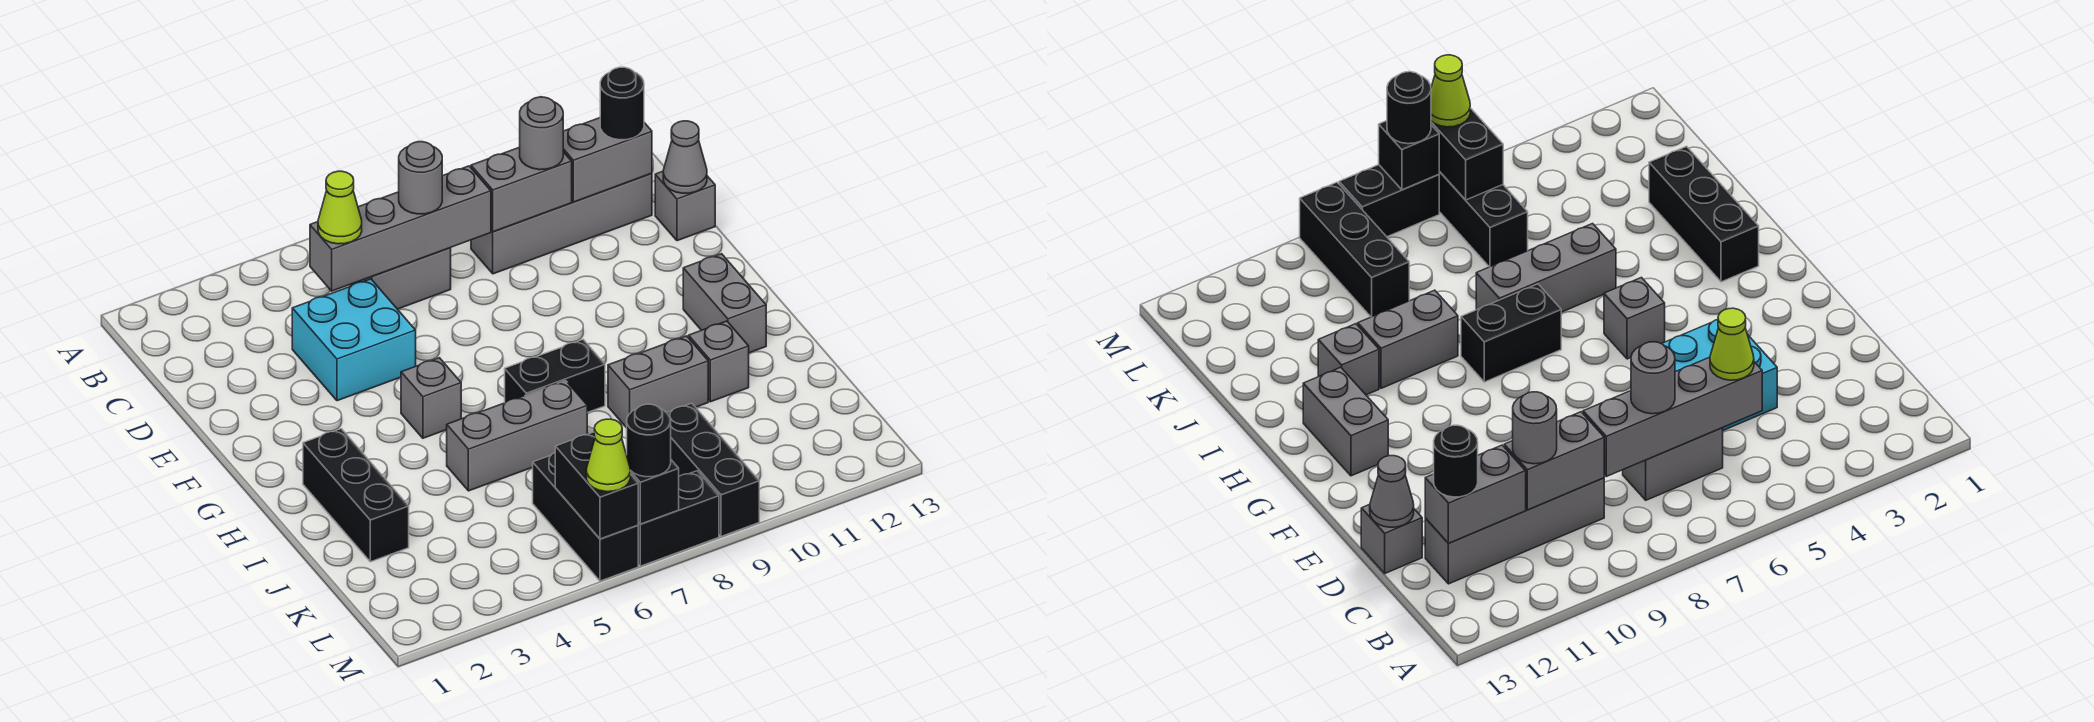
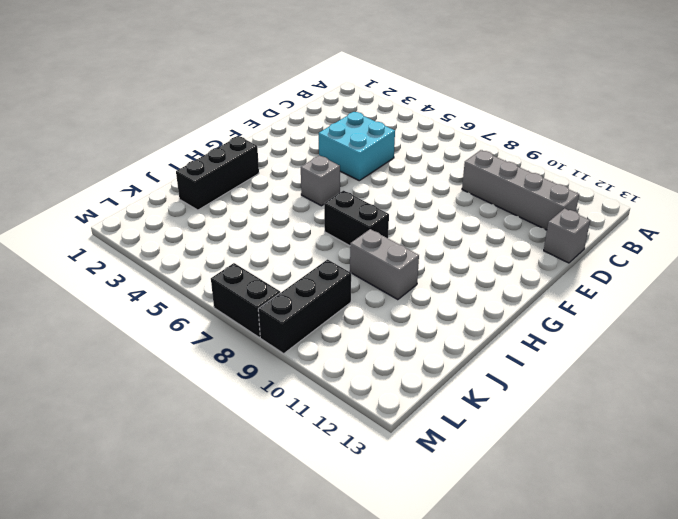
none -> grey 1x2 brick [350,248,451,309]
none -> grey 1x2 brick [683,254,766,353]
none -> grey 1x3 brick [447,381,587,491]

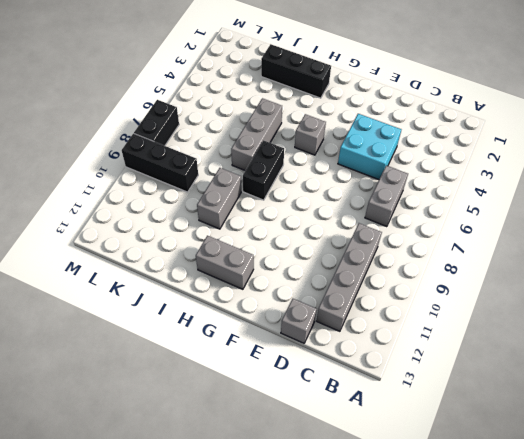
none -> grey 1x1 brick [689,321,749,402]
none -> black 1x3 brick [533,453,638,581]
none -> grey 1x4 brick [310,166,491,291]

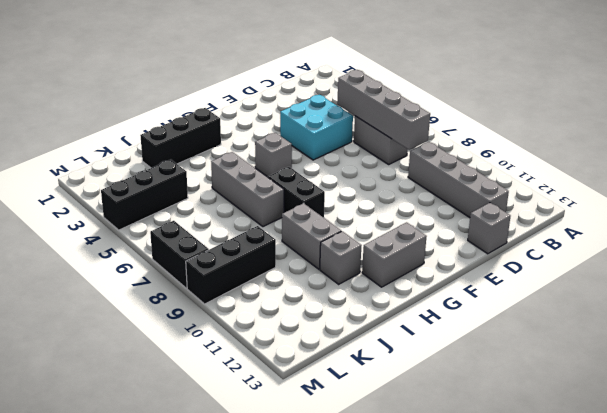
black 1x3 brick [101,160,188,230] -> black 1x3 brick moved to [533,453,638,581]
none -> grey 1x2 brick [471,147,572,232]
none -> grey 1x2 brick [563,118,652,202]
none -> grey 1x1 cone [663,121,707,193]

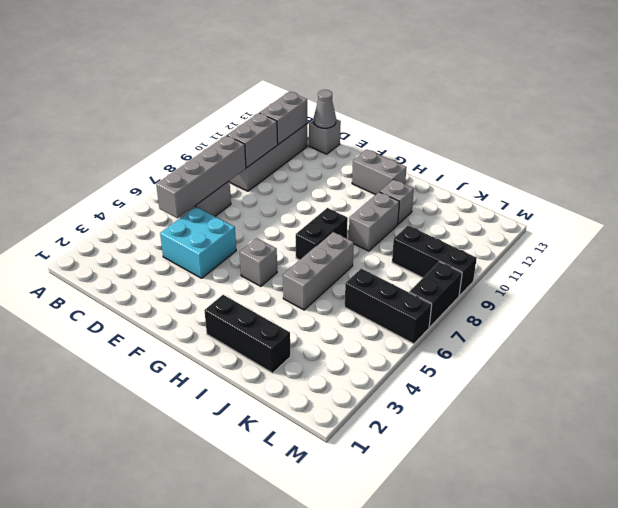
none -> black 1x2 brick [555,432,638,539]
none -> black 1x1 brick [630,460,679,524]
none -> lime 1x1 cone [318,171,362,244]

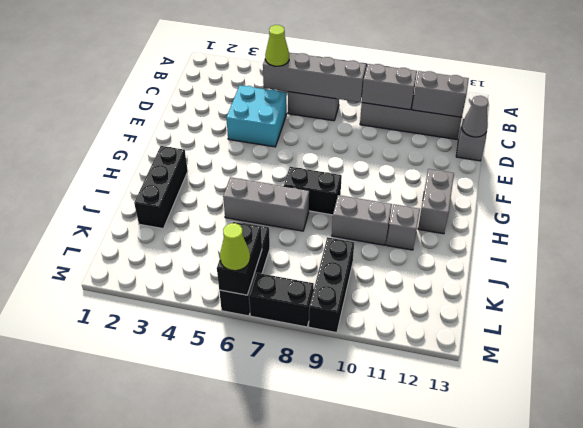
none -> grey 1x1 brick [401,358,461,438]
none -> black 1x1 brick [630,460,679,524]
none -> grey 1x1 round brick [399,142,442,214]

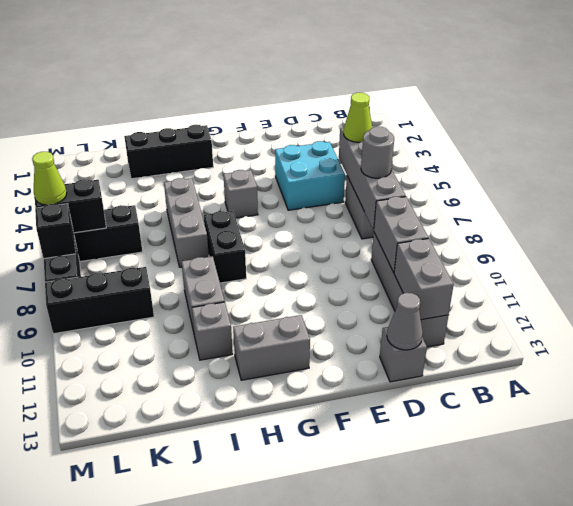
none -> grey 1x1 round brick [520,97,563,170]
none -> black 1x1 round brick [600,67,644,140]
none -> black 1x1 round brick [626,404,671,477]

